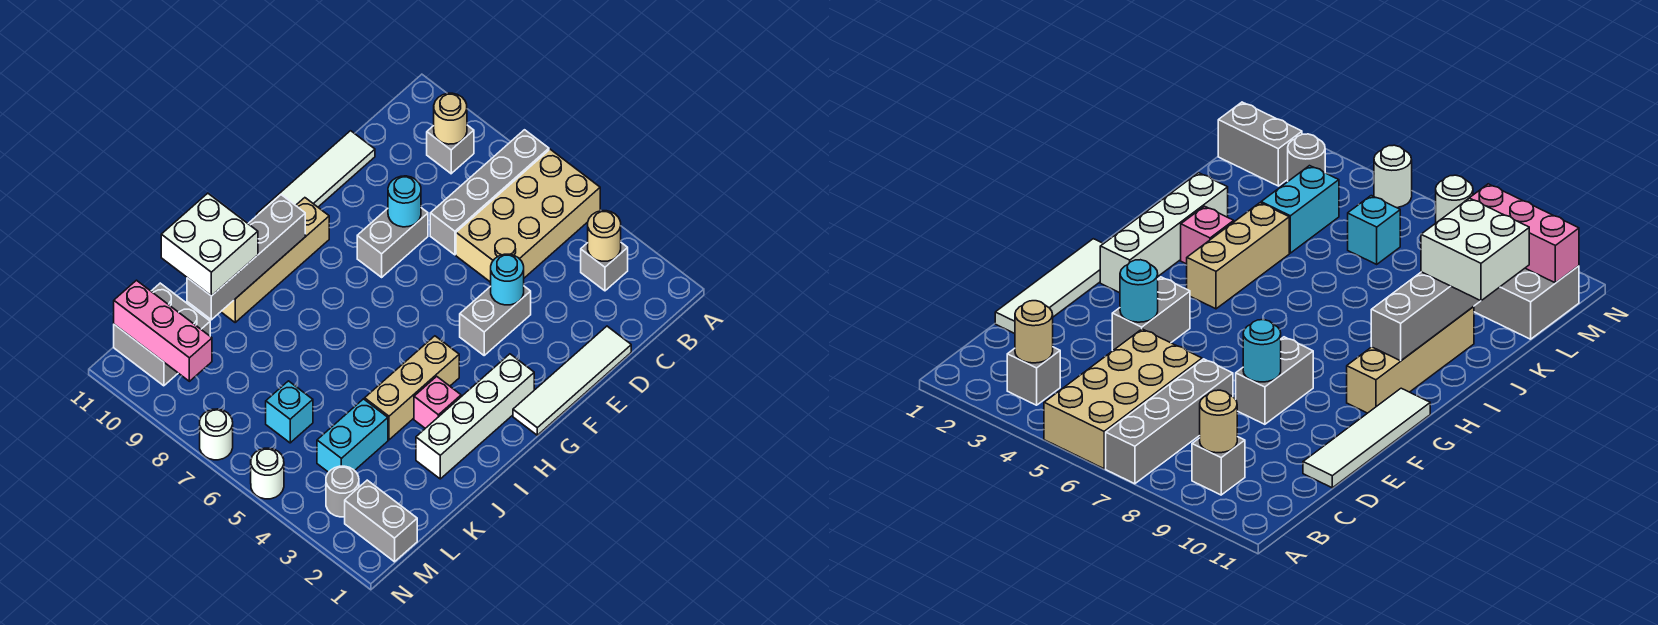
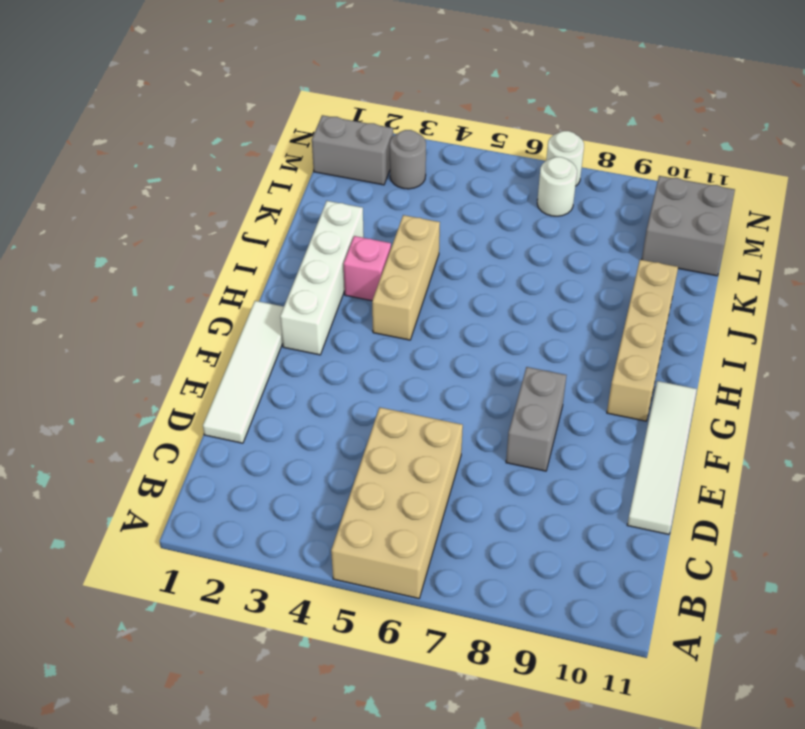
white 1x1 round brick [537,157,577,216] -> white 1x1 round brick moved to [251,448,284,499]
none -> grey 1x4 brick [430,130,549,255]
none -> grey 1x1 brick [581,243,628,291]
none -> grey 1x1 brick [427,125,474,174]

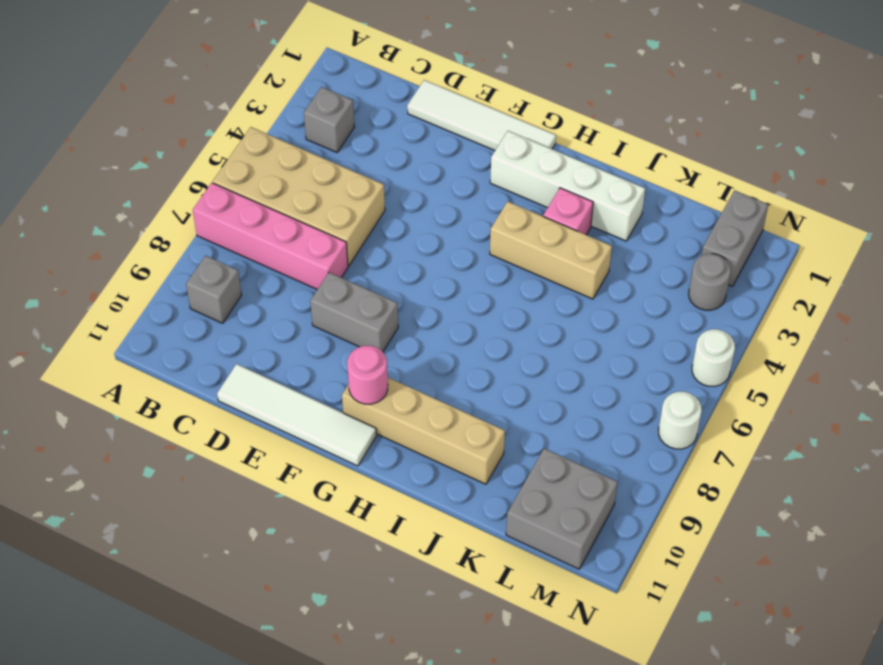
pink 1x4 brick [193,183,348,290] -> grey 1x4 brick [430,130,549,255]
pink 1x1 round brick [347,346,388,404] -> none
none -> grey 1x2 brick [460,286,531,355]
none -> cyan 1x2 brick [317,399,388,472]
none -> cyan 1x1 brick [266,381,313,443]

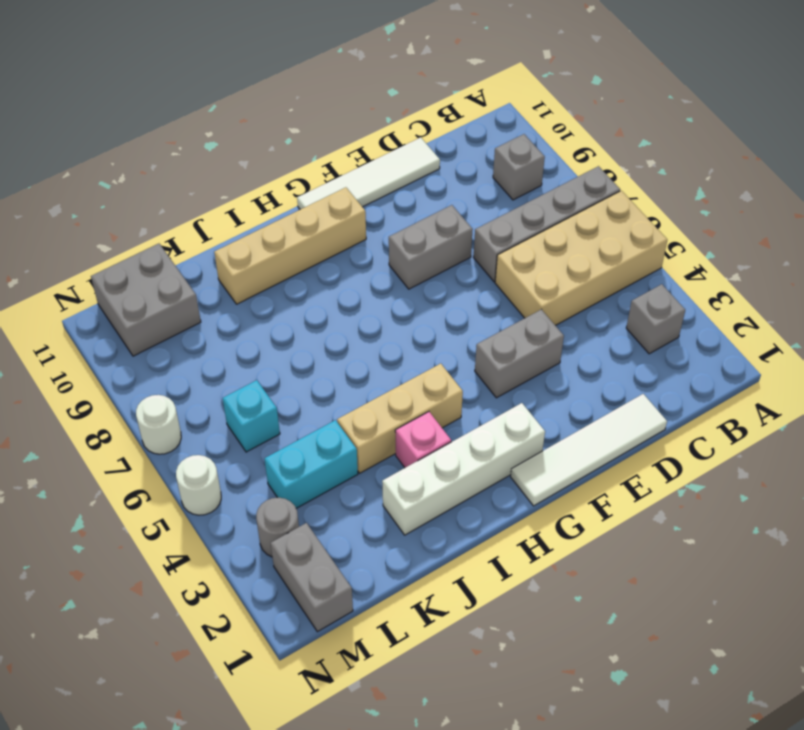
none -> tan 1x1 round brick [588,211,621,261]
none -> tan 1x1 round brick [434,93,467,144]
none -> cyan 1x1 round brick [491,254,524,305]

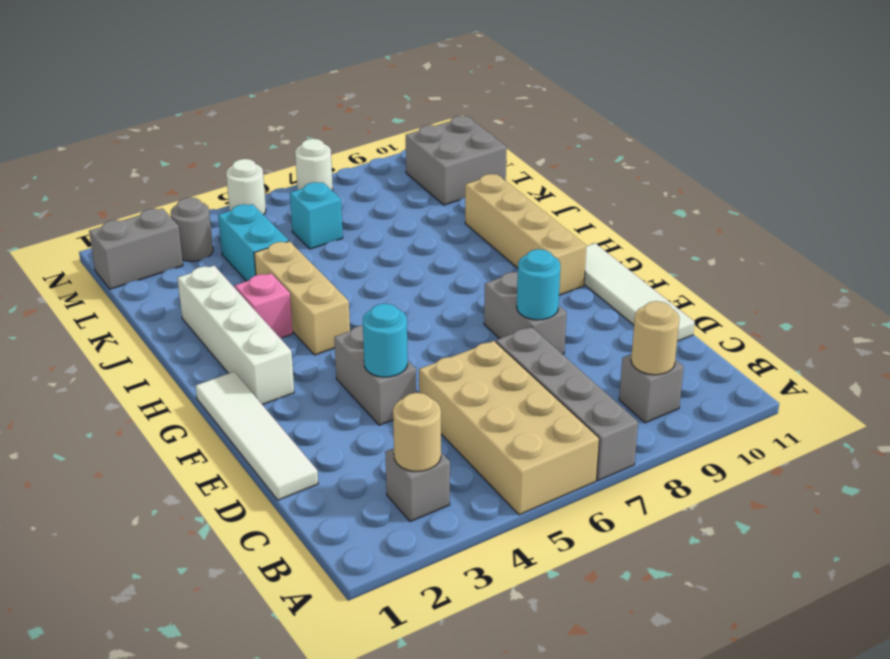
none -> grey 1x4 brick [187,195,305,320]
none -> pink 1x3 brick [114,280,212,381]
none -> white 2x2 brick [161,193,258,296]

